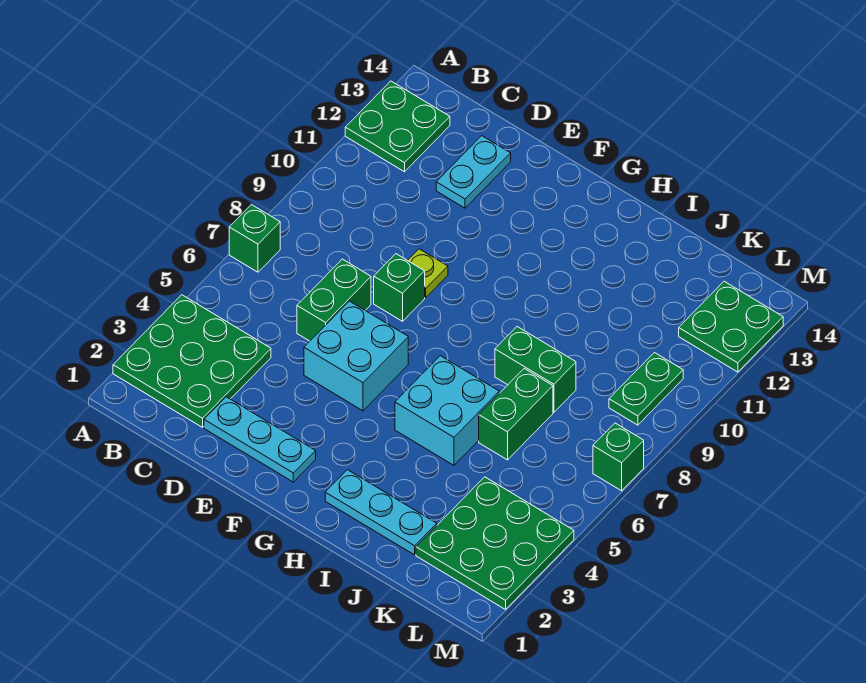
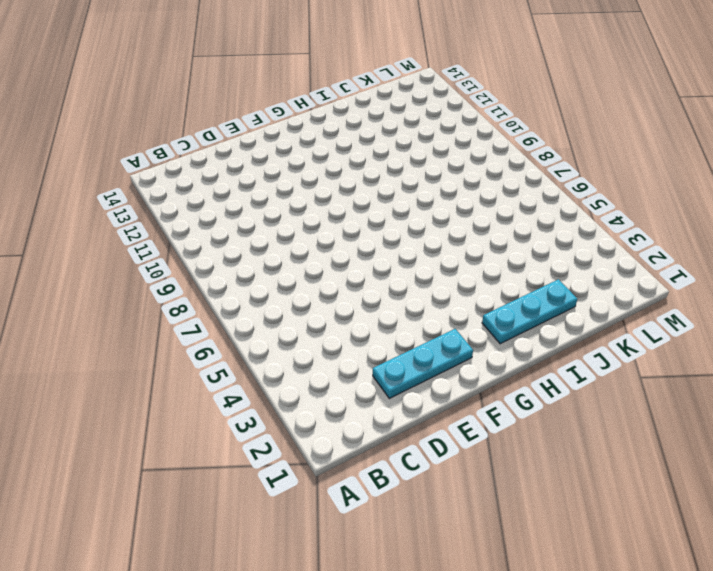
none -> green 3x3 plate [113,295,271,427]
none -> green 1x1 brick [229,205,280,272]
none -> green 2x2 plate [345,81,450,172]

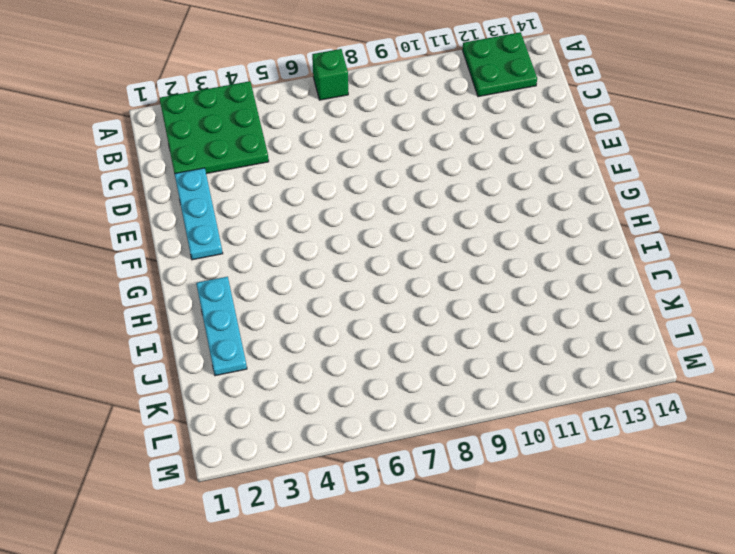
none -> green 1x2 brick [297,259,371,341]
none -> cyan 1x2 plate [436,136,511,208]
none -> cyan 2x2 brick [304,301,408,411]

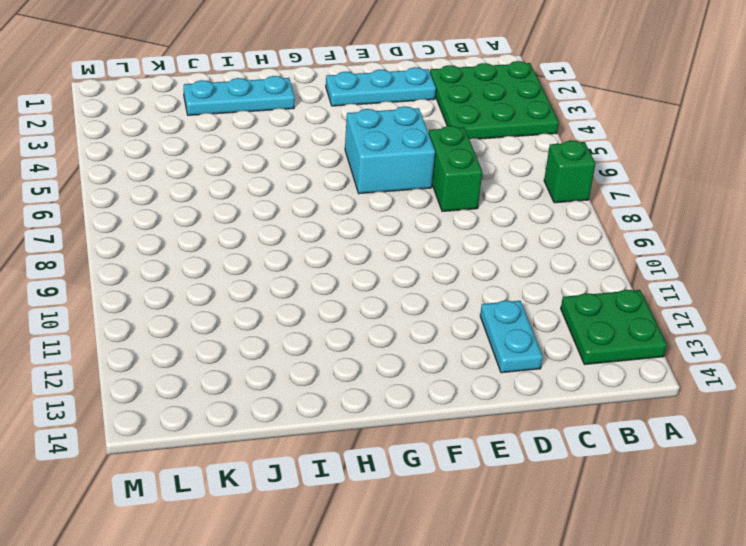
none -> green 1x1 brick [374,254,425,321]
none -> lime 1x1 plate [408,249,448,297]
none -> cyan 2x2 brick [395,356,499,465]

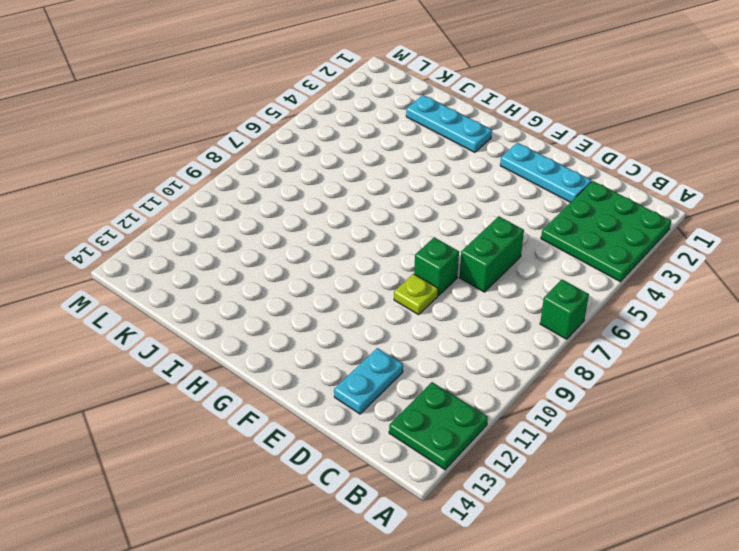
none -> cyan 2x2 brick [304,301,408,411]
none -> cyan 2x2 brick [395,356,499,465]
none -> green 1x2 brick [495,327,576,412]

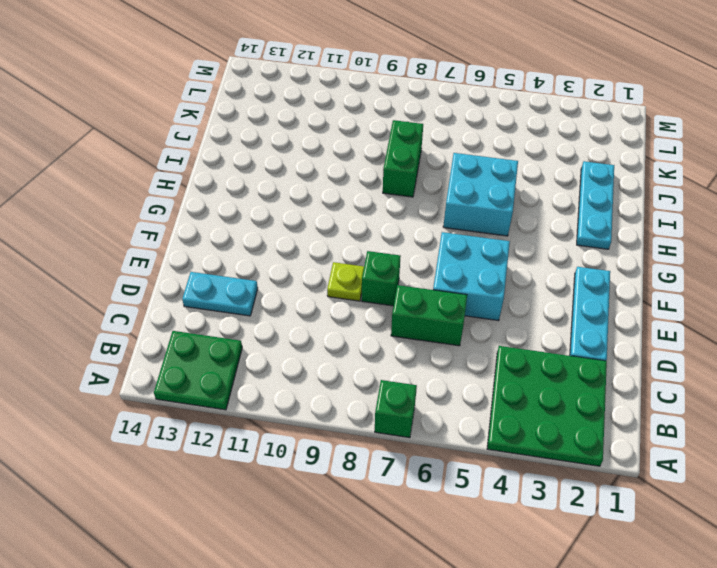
none -> green 1x2 brick [479,369,553,460]
none -> green 3x3 plate [416,477,574,610]
none -> green 1x2 plate [609,353,683,425]

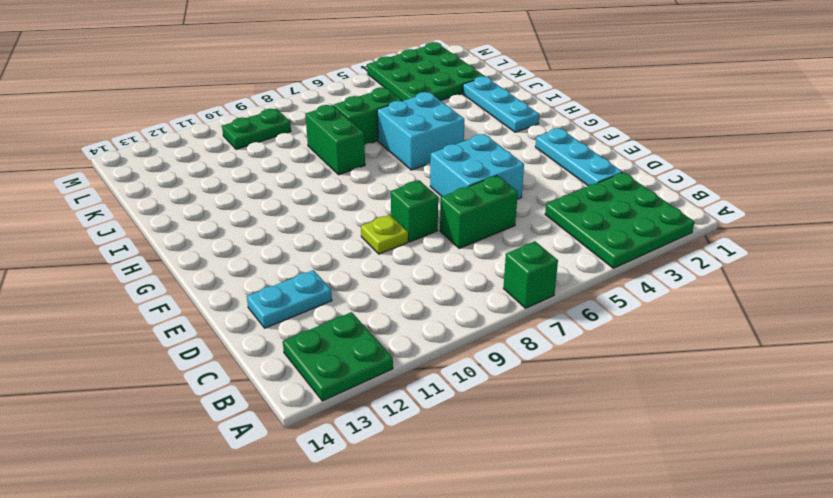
none -> green 2x2 plate [679,281,783,372]
none -> green 1x1 brick [593,423,644,491]

